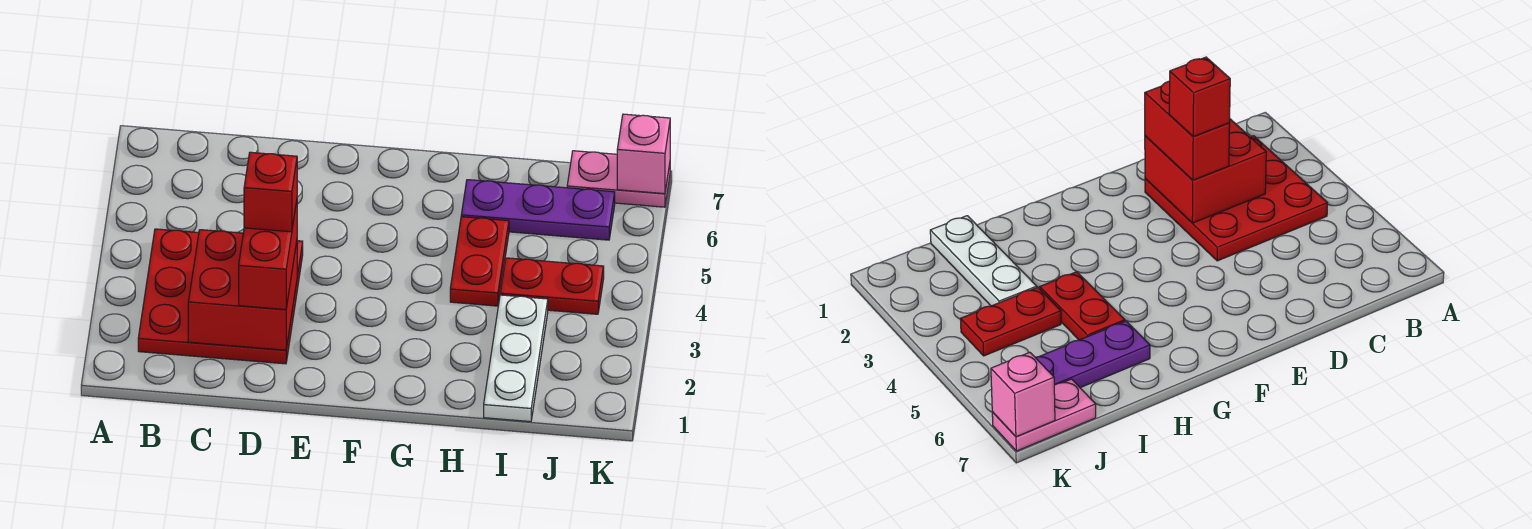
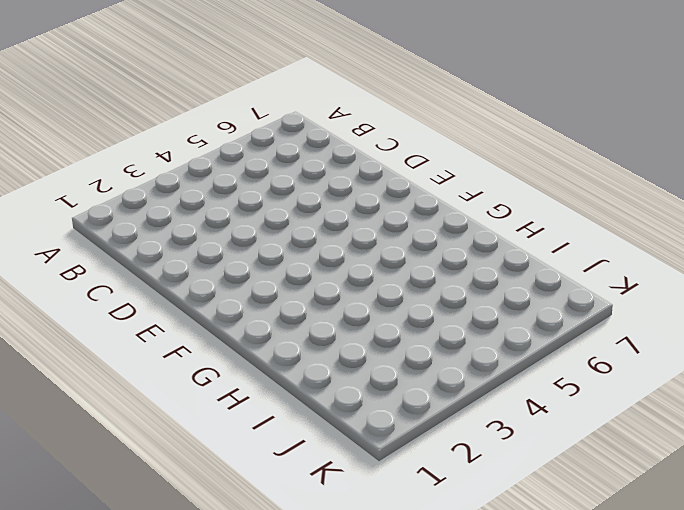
none -> red 3x3 plate [138,229,303,364]
none -> red 1x2 plate [450,217,509,306]

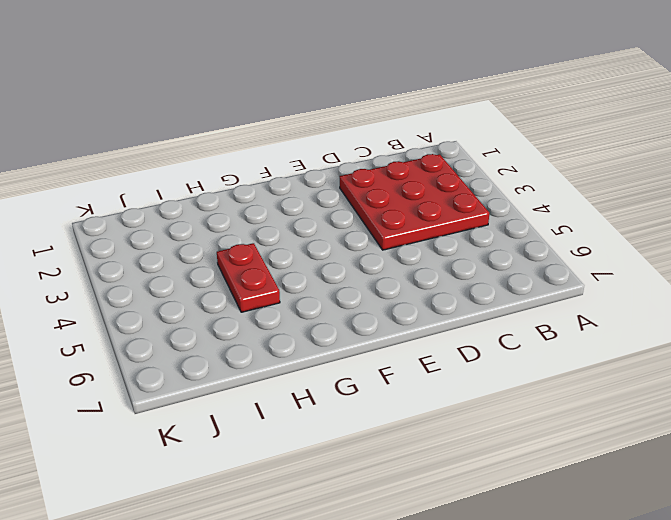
none -> purple 1x3 plate [461,180,615,240]
none -> white 1x3 plate [484,295,548,422]

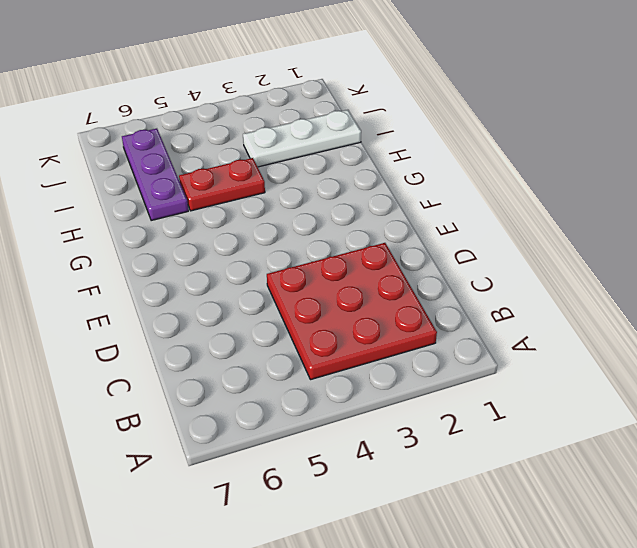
none -> red 1x2 plate [500,258,604,314]
none -> pink 1x2 plate [567,151,670,207]

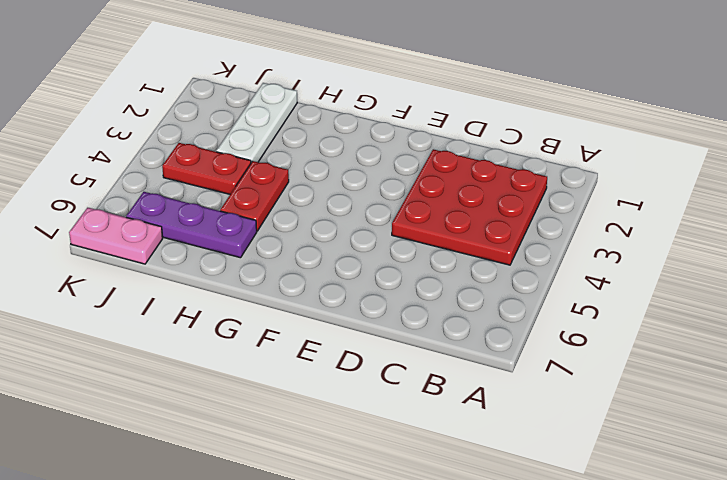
none -> red 2x2 brick [188,230,297,350]
none -> pink 1x1 brick [617,114,670,194]

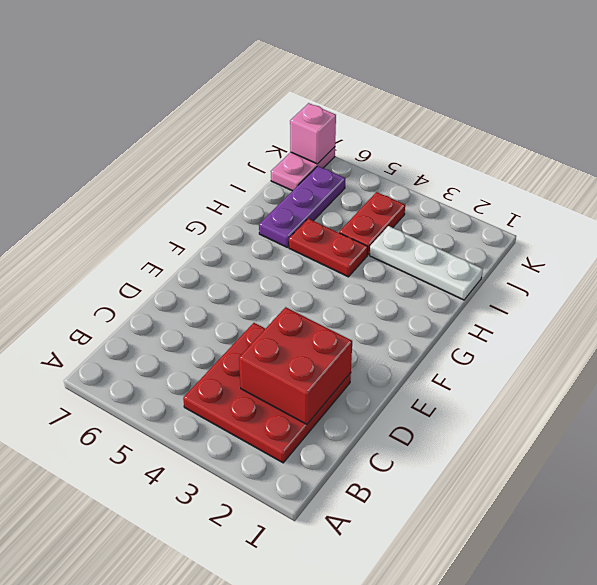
none -> red 1x2 brick [239,201,297,310]
none -> red 1x1 brick [244,152,297,232]

